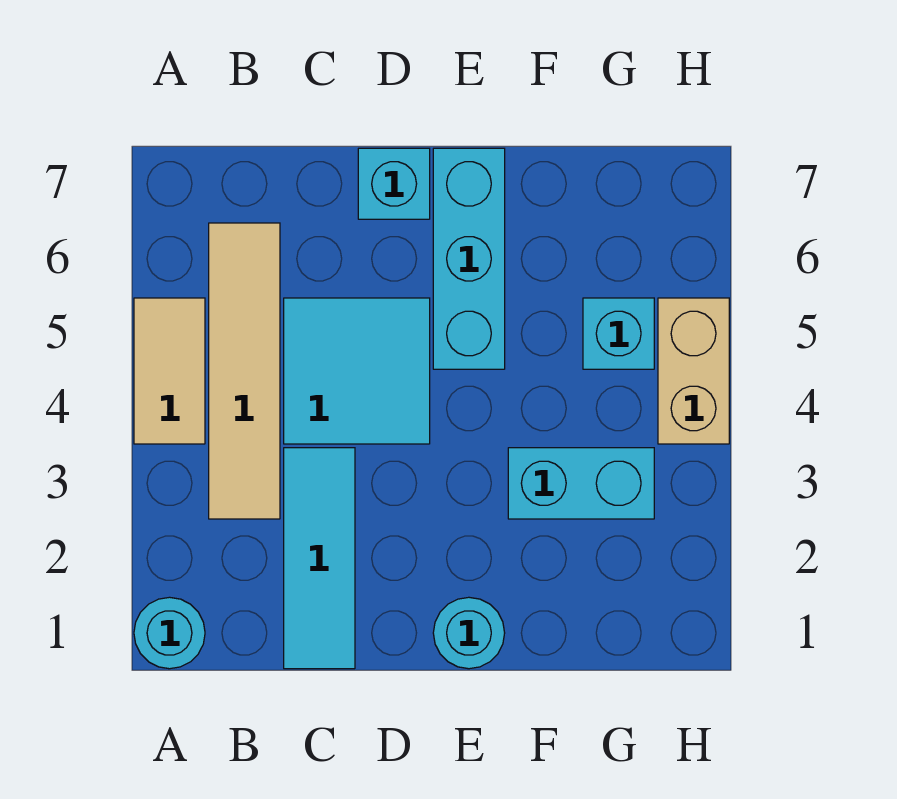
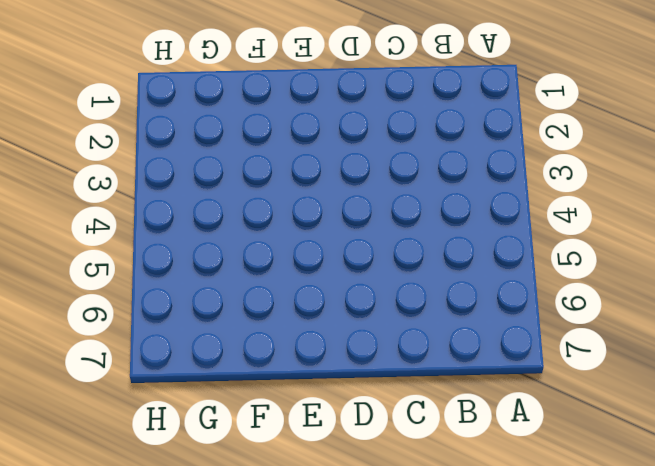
none -> cyan 1x1 round brick [134,597,205,669]
none -> tan 1x2 tile [134,298,205,444]

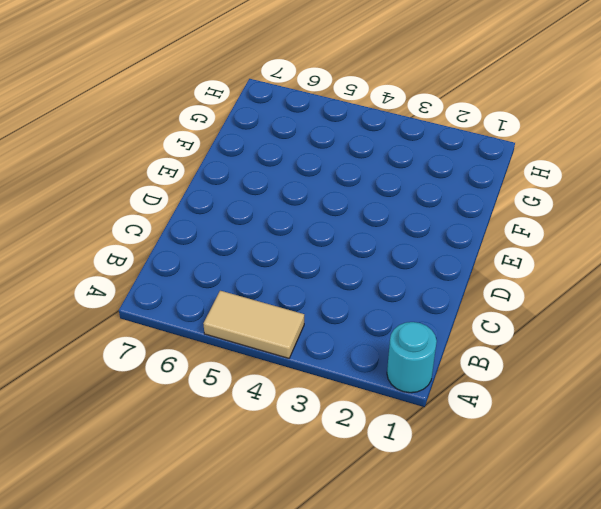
none -> tan 1x4 tile [209,223,280,519]
none -> cyan 1x3 tile [284,448,355,669]

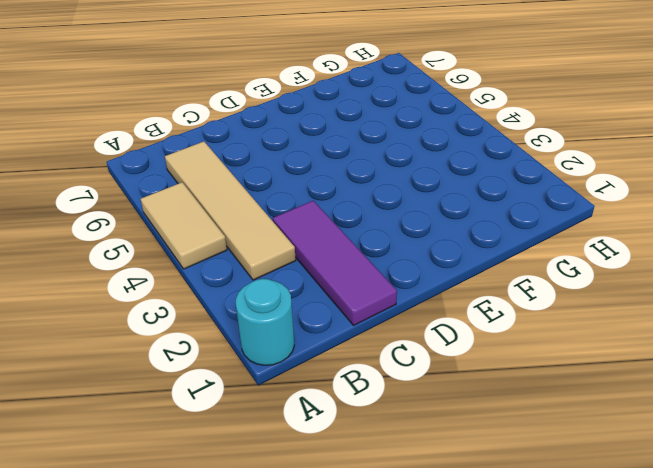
purple 1x3 tile [273,201,397,325] -> cyan 1x3 tile [284,448,355,669]
none -> cyan 2x2 tile [284,298,430,444]
none -> cyan 1x1 brick [358,148,430,219]

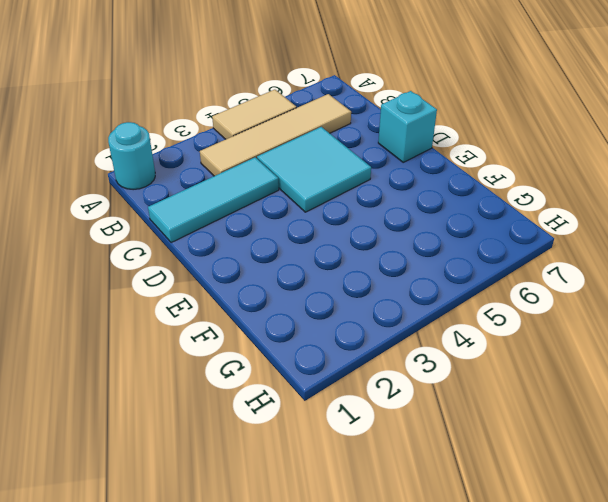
none -> cyan 1x1 round brick [433,597,505,669]
none -> cyan 1x3 brick [433,148,505,369]

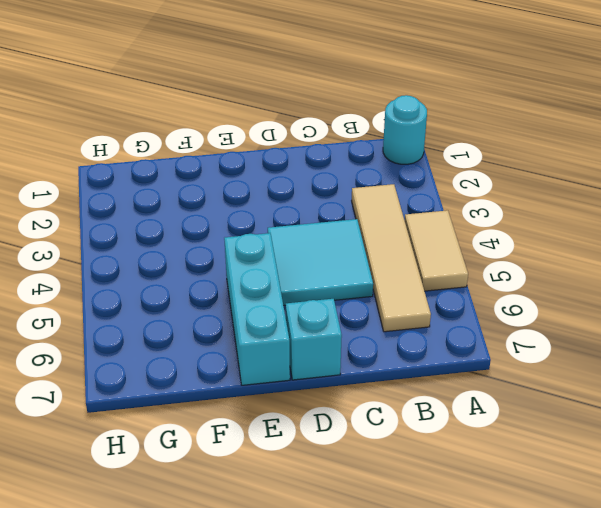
none -> cyan 1x3 tile [284,448,355,669]
none -> cyan 1x1 round brick [433,597,505,669]

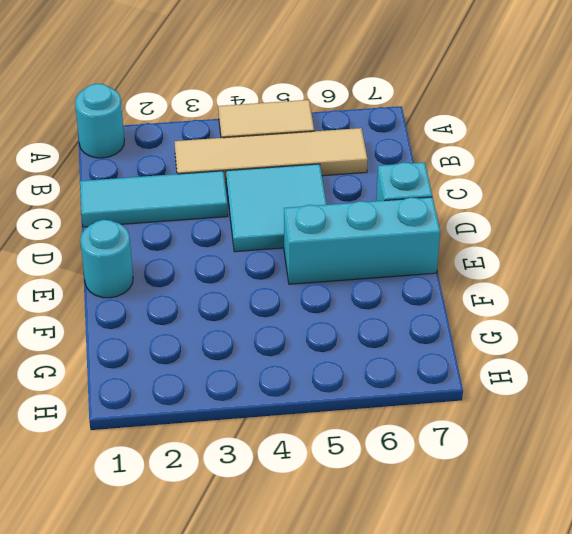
none -> cyan 1x2 brick [508,448,654,519]
none -> cyan 1x1 brick [583,298,654,369]

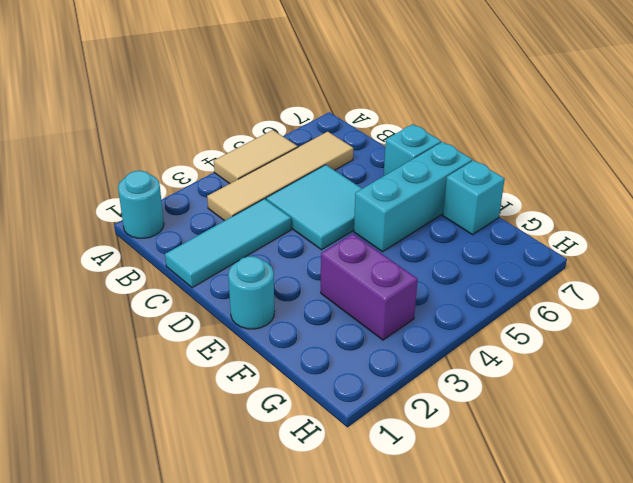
purple 1x2 brick [321,234,418,340] -> cyan 1x2 brick [508,448,654,519]
cyan 1x1 brick [443,160,505,235] -> cyan 1x1 brick moved to [583,298,654,369]
none -> tan 1x2 brick [658,298,729,444]

